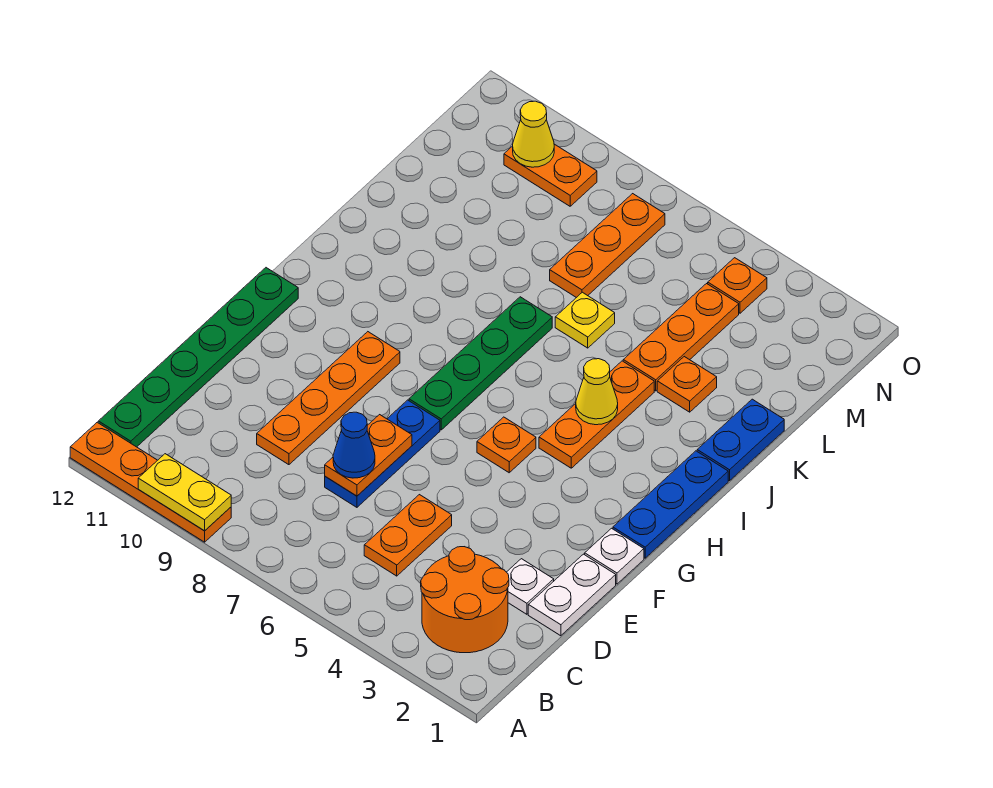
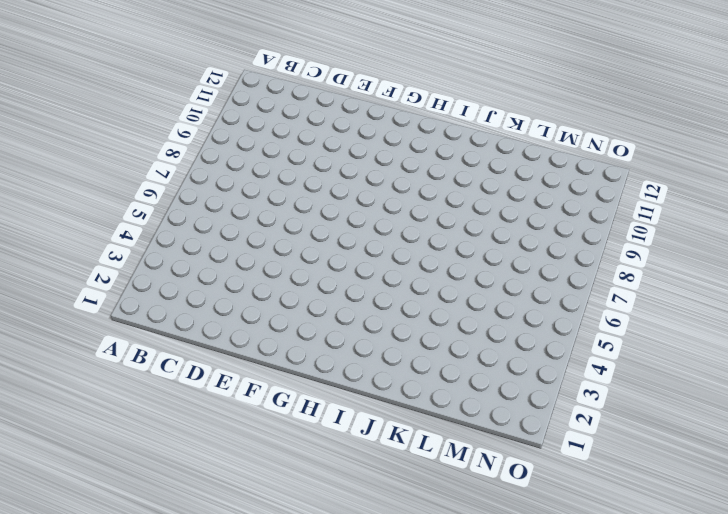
none -> orange 1x4 plate [70,422,231,542]
none -> orange 2x2 round brick [421,547,509,653]
none -> green 1x6 plate [98,268,298,447]

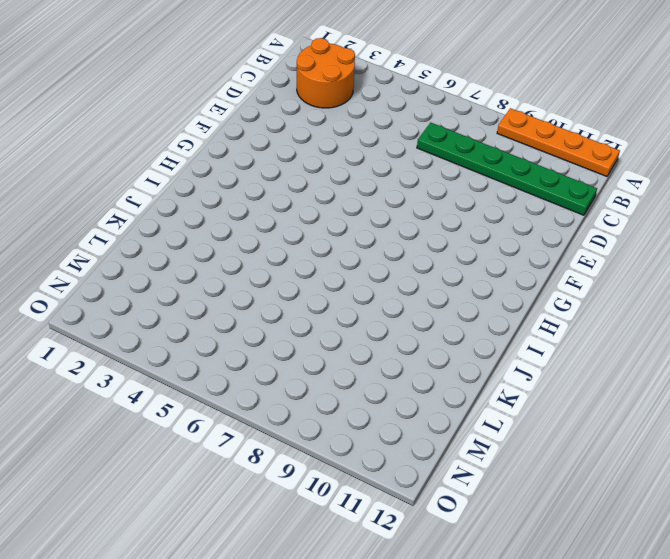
green 1x6 plate [417,123,597,215] -> green 1x6 plate turned to [98,268,298,447]
none -> orange 1x2 plate [364,495,452,576]
none -> white 1x2 plate [528,554,616,636]
none -> white 1x1 plate [507,559,554,614]

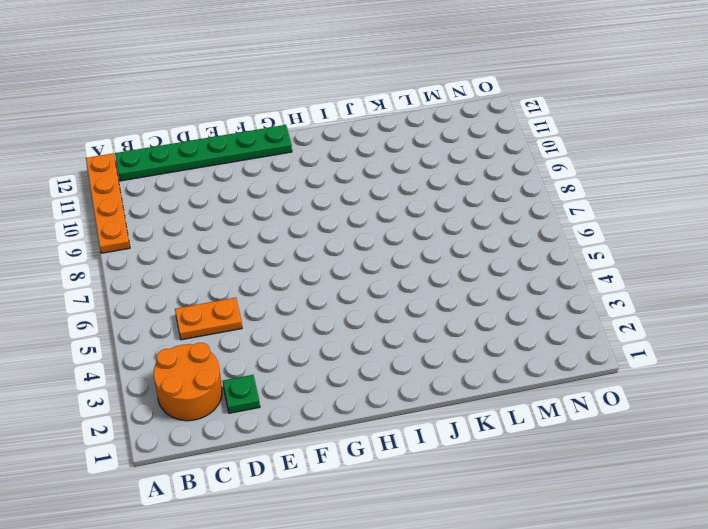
green 1x1 plate [223,375,260,413] -> white 1x1 plate [507,559,554,614]
none -> white 1x2 plate [528,554,616,636]
none -> blue 1x3 plate [325,400,440,507]
none -> orange 1x4 plate [257,332,400,465]

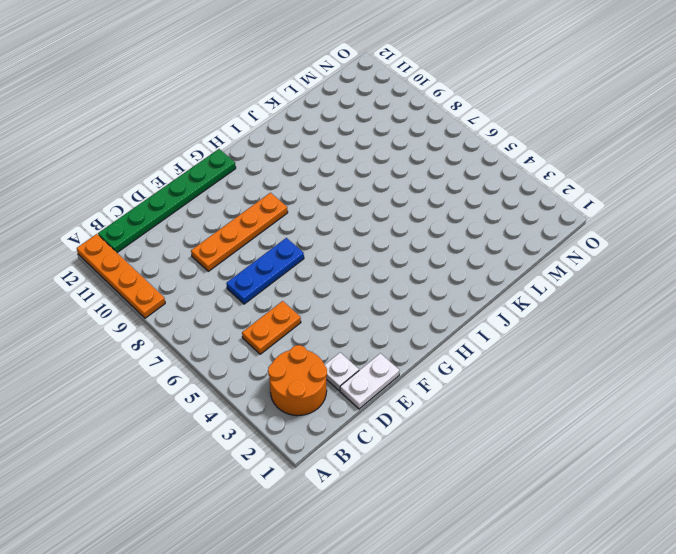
none -> white 1x1 plate [585,528,644,584]
none -> blue 1x3 plate [613,451,728,558]
none -> orange 1x1 plate [477,417,536,473]

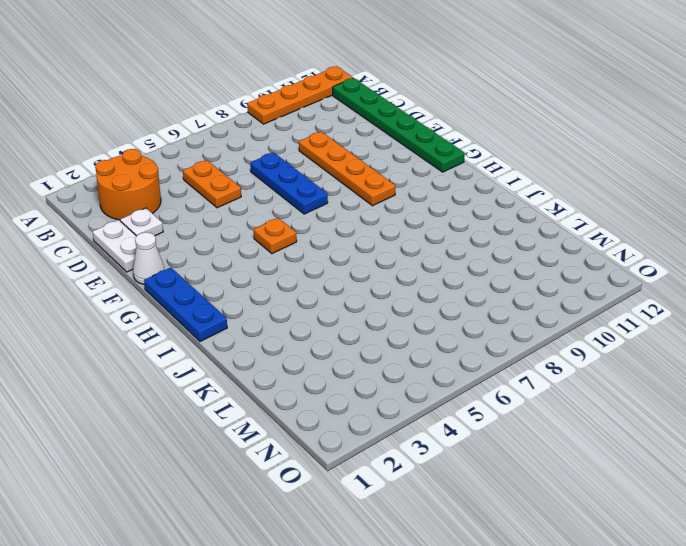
white 1x1 cone [133,232,164,285] -> white 1x1 plate [585,528,644,584]
none -> green 1x4 plate [409,297,552,430]
none -> orange 1x3 plate [539,361,654,468]
none -> blue 1x2 plate [697,399,784,481]

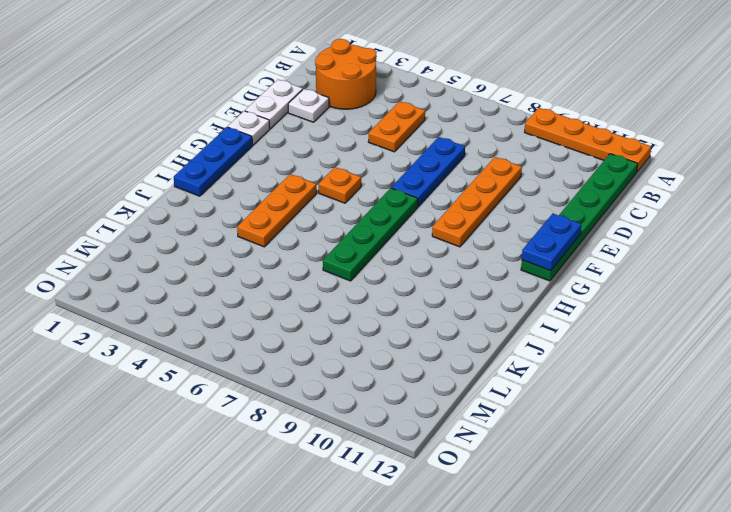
blue 1x2 plate [522,214,581,271] -> blue 1x2 plate moved to [697,399,784,481]
none -> orange 1x1 plate [657,357,717,412]
none -> orange 1x3 plate [623,284,739,391]
none -> yellow 1x1 plate [555,292,615,348]

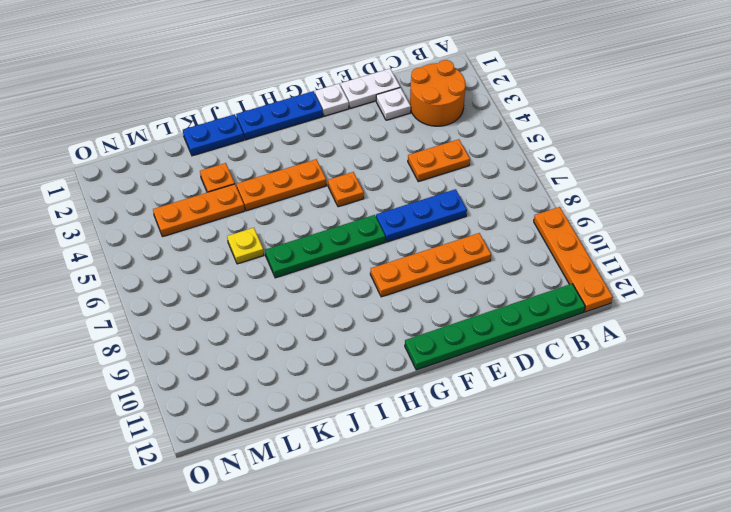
none -> orange 1x3 plate [550,194,665,298]
none -> orange 1x1 plate [708,258,767,313]
none -> orange 1x2 plate [504,144,597,206]

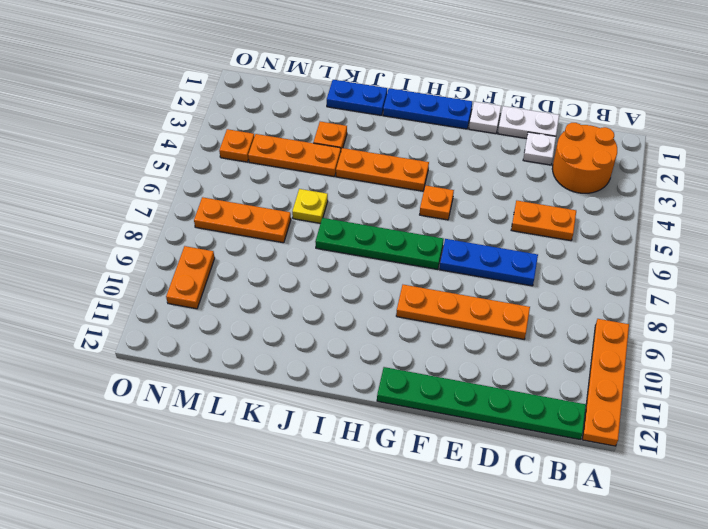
none -> yellow 1x2 plate [138,454,231,531]
none -> orange 1x2 plate [325,415,412,496]
none -> yellow 1x1 cone [576,359,618,425]

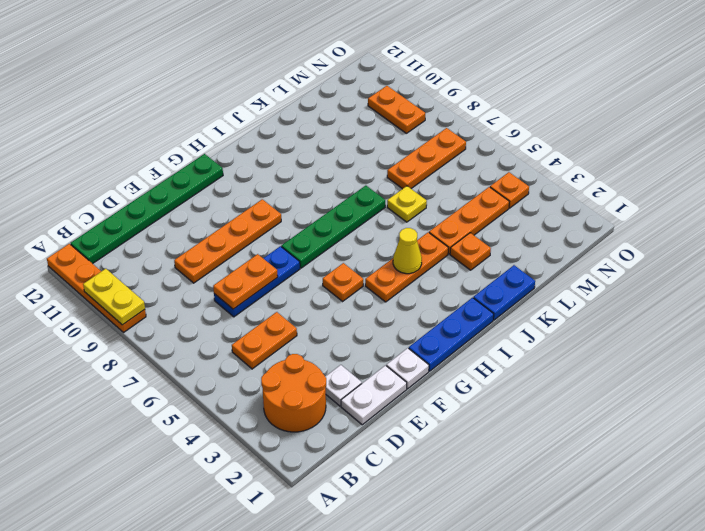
none -> yellow 1x1 cone [513,101,554,167]
none -> blue 1x1 cone [333,412,375,478]

